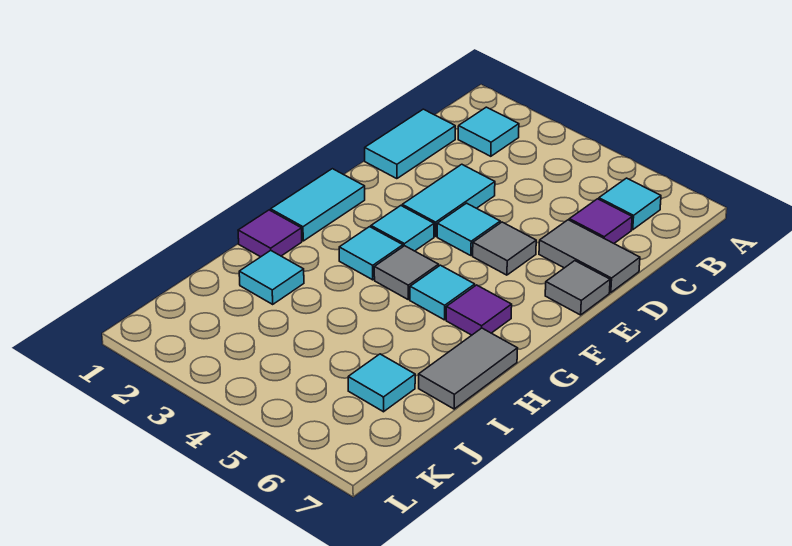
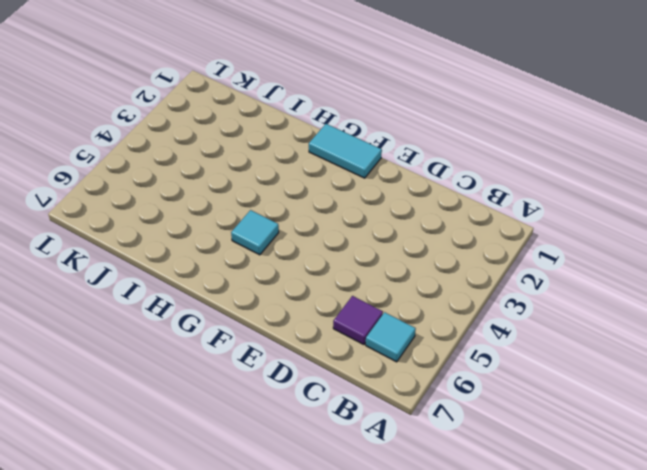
none -> cyan 1x1 tile [458,107,519,156]
none -> cyan 1x2 tile [365,109,455,179]
none -> cyan 1x2 tile [402,164,495,237]

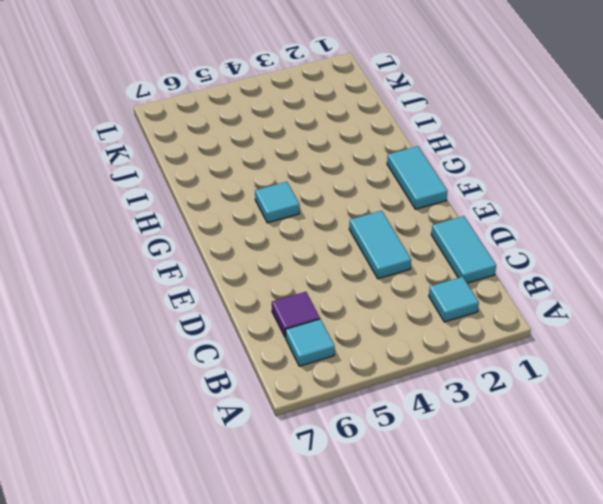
none -> grey 1x2 tile [539,220,640,293]
none -> cyan 1x1 tile [437,203,500,256]
none -> grey 1x1 tile [473,222,536,275]

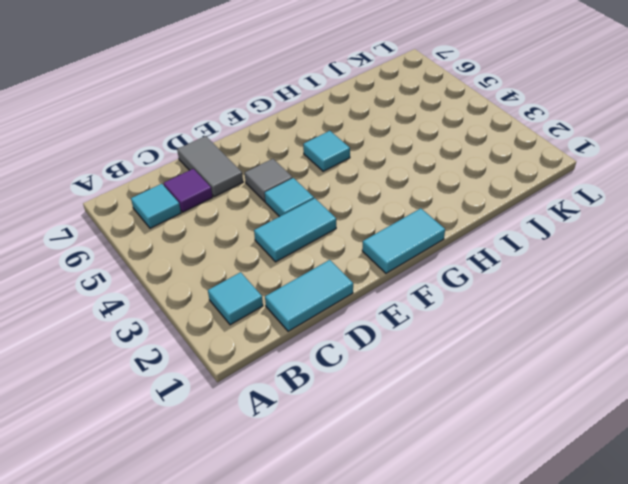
none -> grey 1x1 tile [545,261,610,315]
none -> cyan 1x1 tile [371,206,434,251]
none -> cyan 1x1 tile [339,227,403,280]

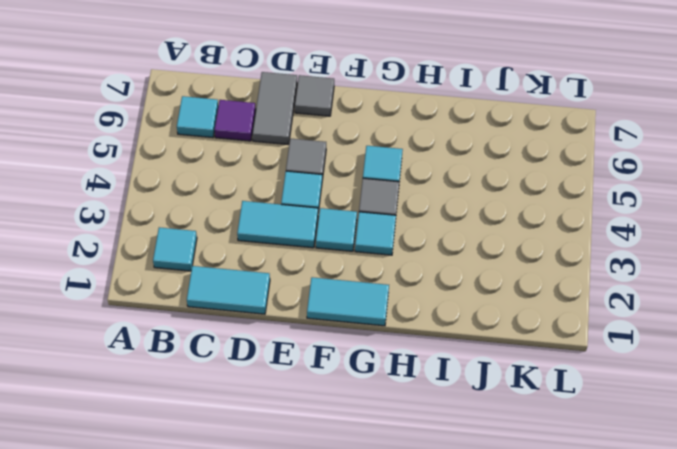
none -> purple 1x1 tile [446,285,512,335]
none -> purple 1x1 tile [238,210,302,257]
none -> grey 1x2 tile [419,328,518,409]

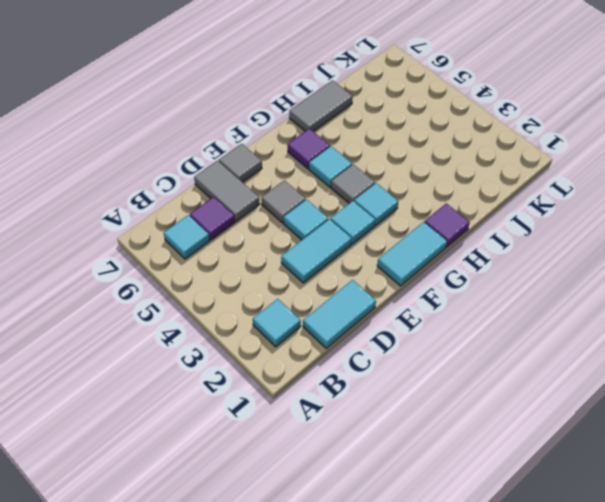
none -> cyan 1x1 tile [239,250,304,304]
none -> cyan 1x1 tile [348,354,415,412]

